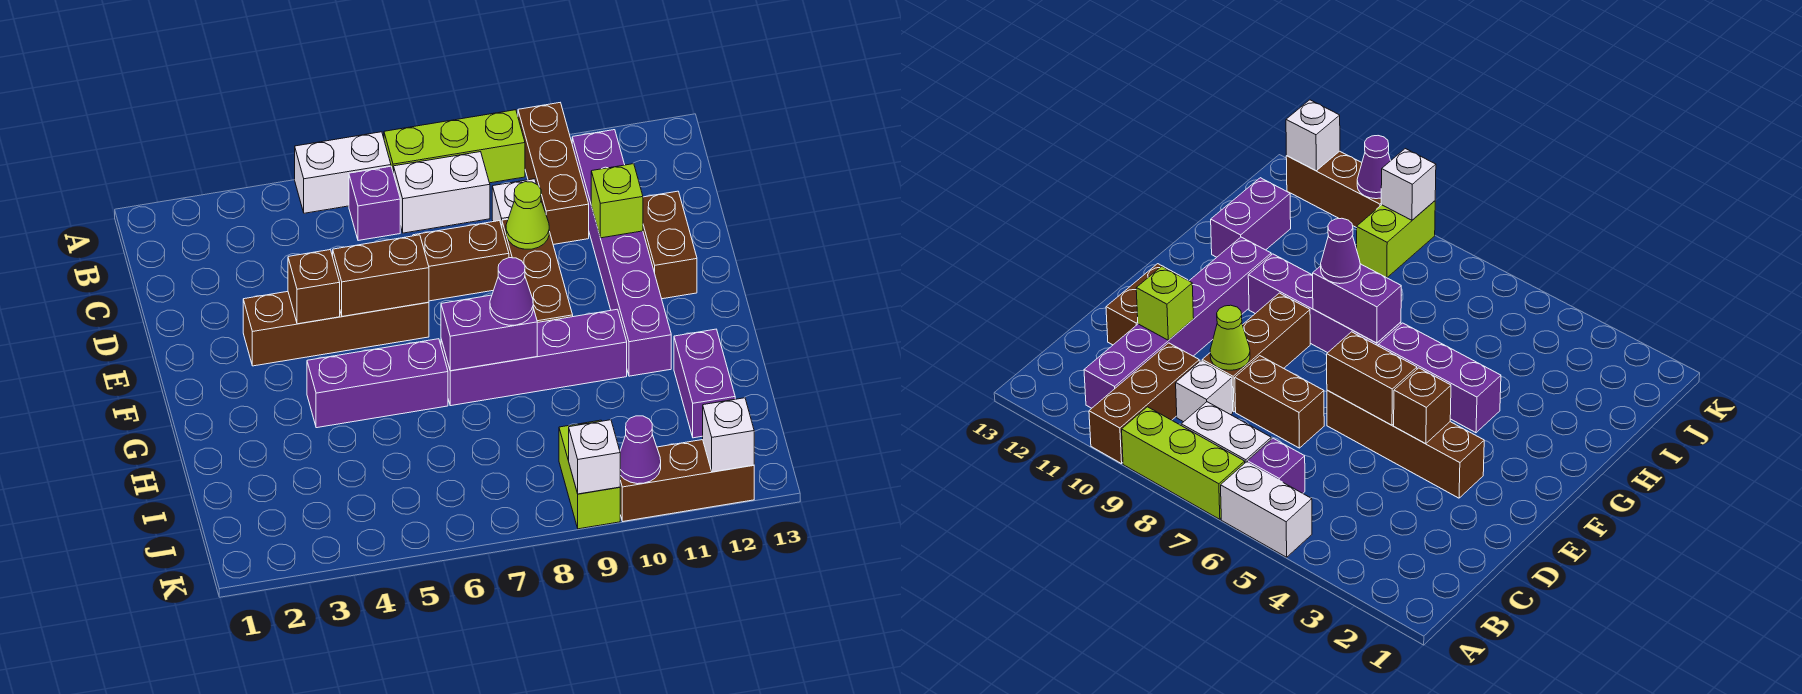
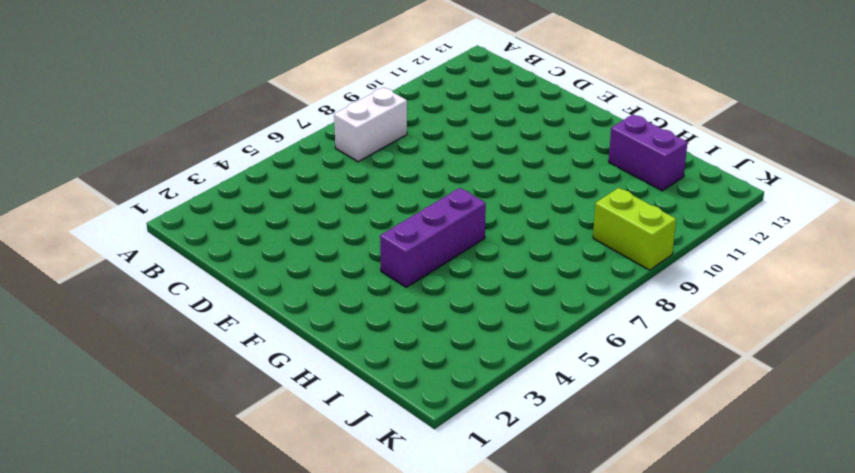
none -> white 1x2 brick [295,132,391,213]
none -> lime 1x3 brick [384,110,525,183]
none -> brown 1x3 brick [518,103,589,245]

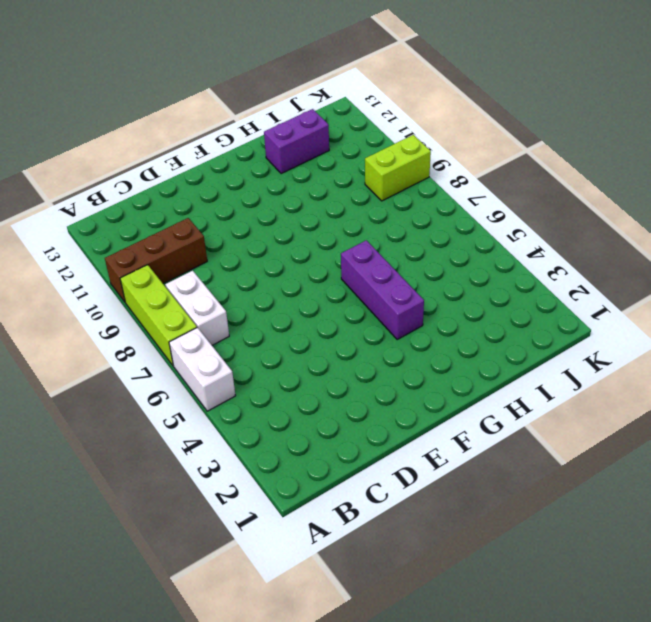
none -> purple 1x1 brick [349,166,400,241]
none -> purple 1x6 brick [572,130,671,376]
none -> white 1x1 brick [492,179,536,226]

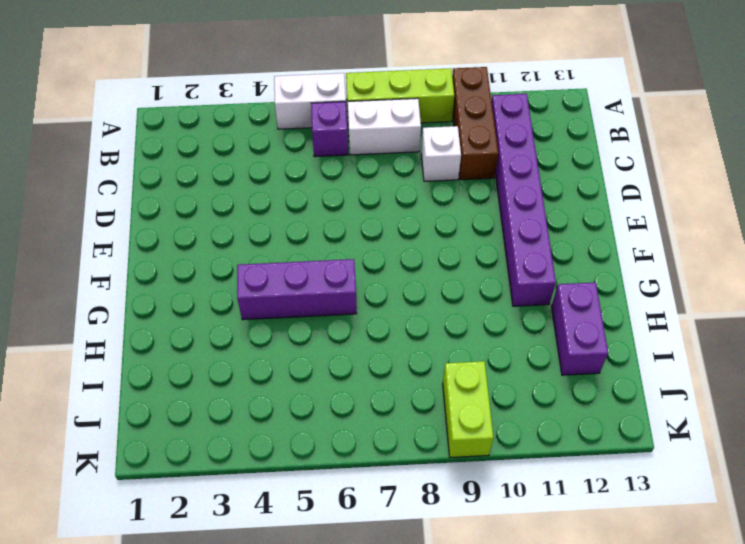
none -> brown 1x2 brick [413,221,509,301]
none -> brown 1x3 brick [502,219,573,323]
none -> brown 1x2 brick [643,191,697,299]

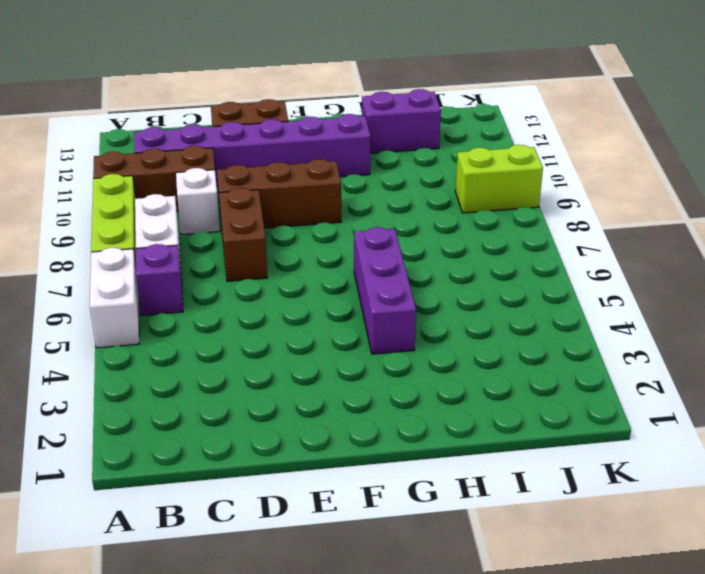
none -> brown 1x4 brick [243,292,429,366]
none -> purple 1x4 brick [441,309,627,406]
none -> brown 1x3 brick [620,440,754,521]

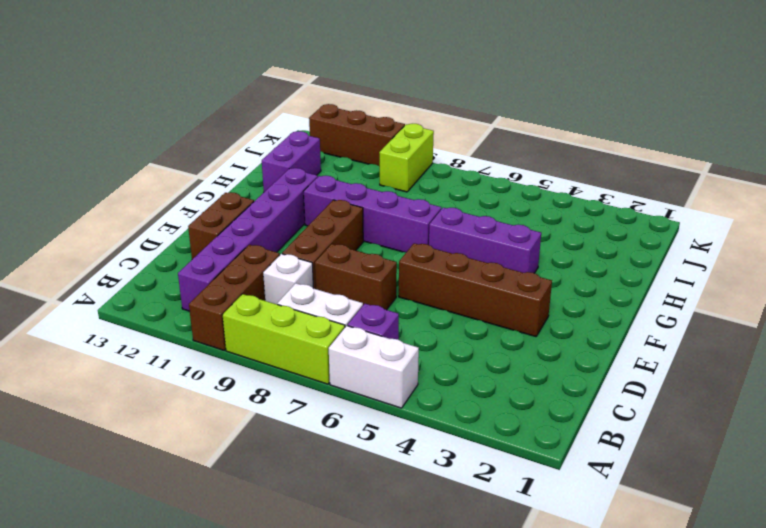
none -> lime 1x1 cone [506,182,549,249]
none -> lime 1x1 brick [591,164,643,238]
none -> brown 1x1 brick [288,250,340,324]

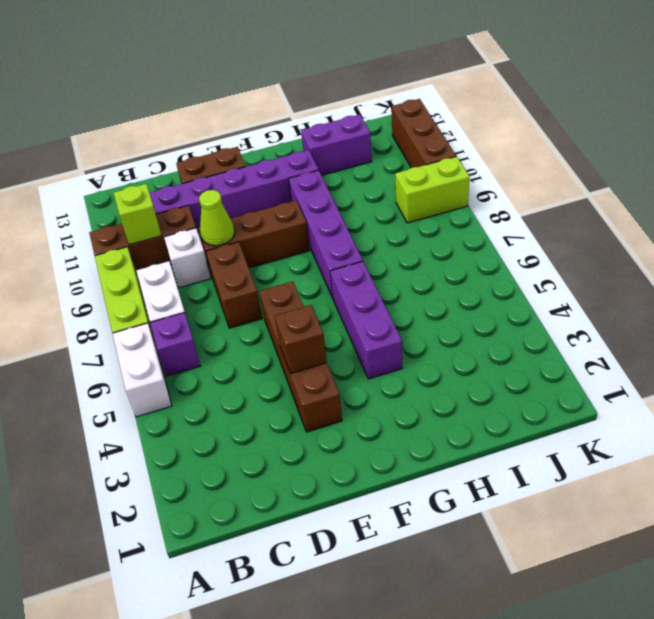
lime 1x1 brick [114,184,162,245] -> lime 1x1 brick moved to [591,164,643,238]
none -> brown 1x2 brick [333,235,429,316]
none -> purple 1x2 brick [441,295,537,371]
none -> white 1x1 brick [569,420,620,494]

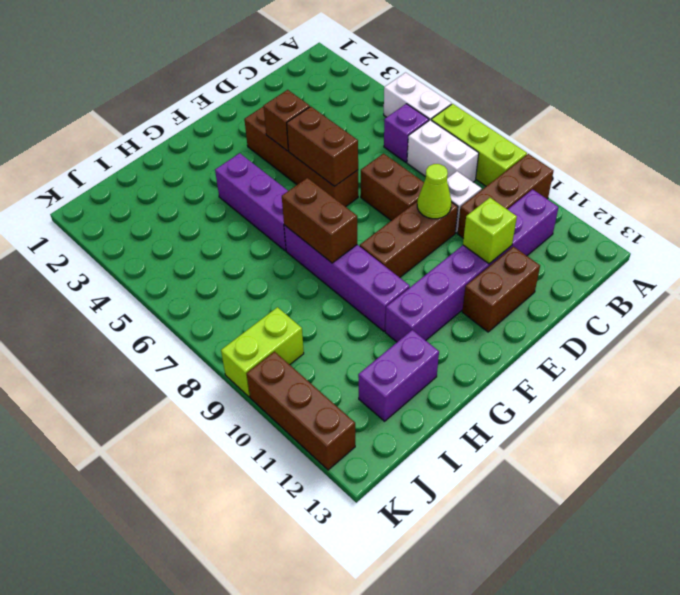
brown 1x2 brick [282,178,357,263] -> purple 1x2 brick [441,295,537,371]
none -> white 1x1 brick [569,420,620,494]
none -> purple 1x1 cone [620,416,661,484]
none -> white 1x1 brick [703,398,754,472]

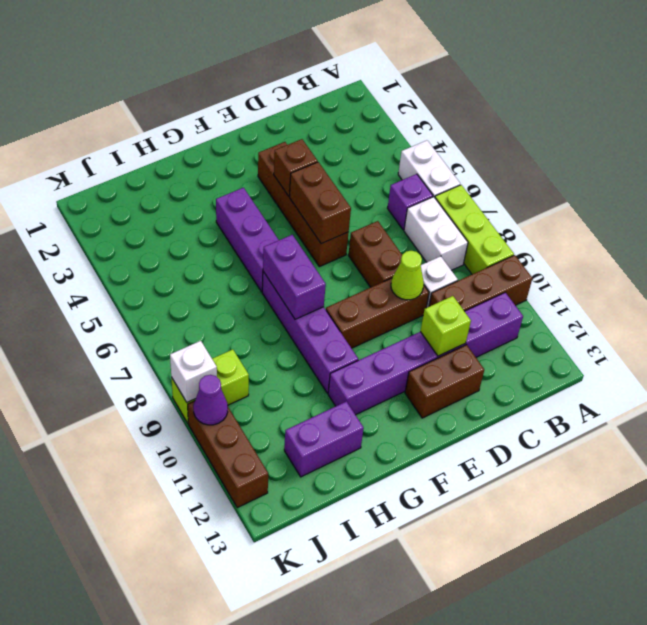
none -> white 1x1 brick [703,398,754,472]
none -> purple 1x1 cone [490,258,533,325]

